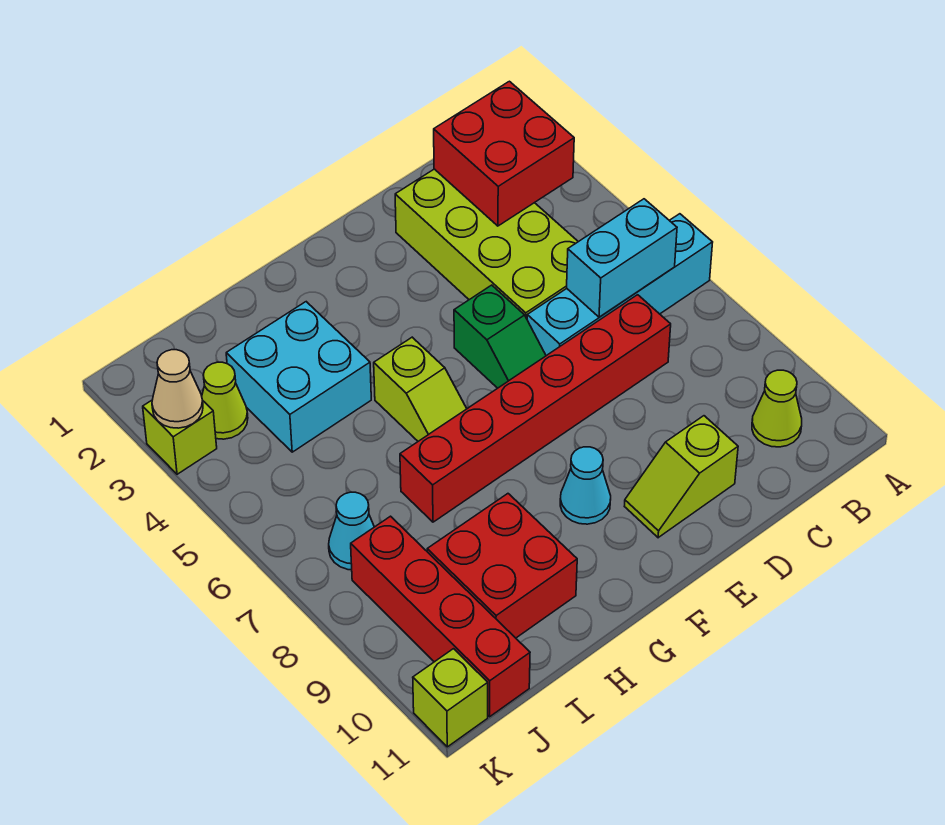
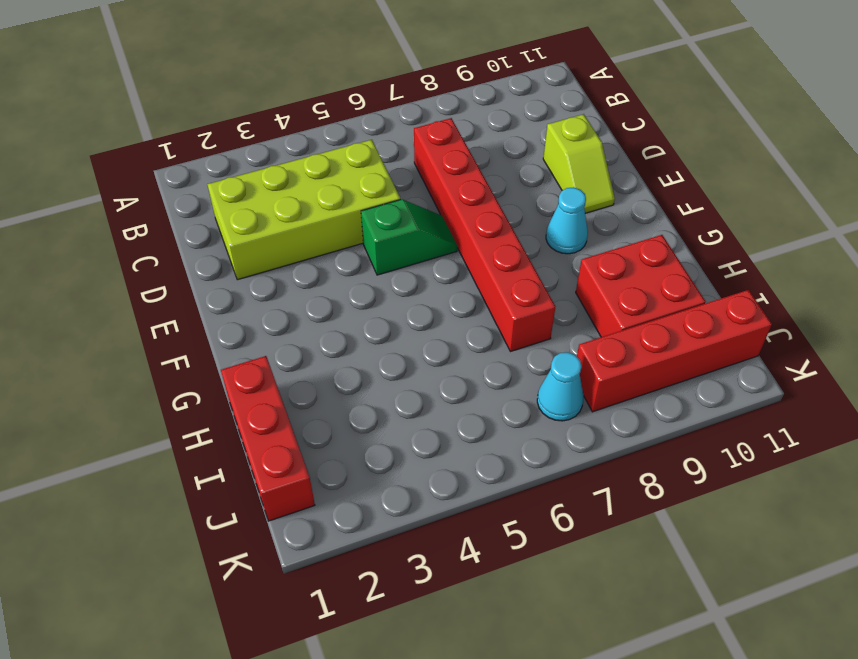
red 1x3 brick [221,356,315,521] -> none
none -> cyan 1x4 brick [527,214,713,356]
none -> lime 1x1 cone [752,370,802,447]
none -> lime 1x2 slope [374,337,467,441]

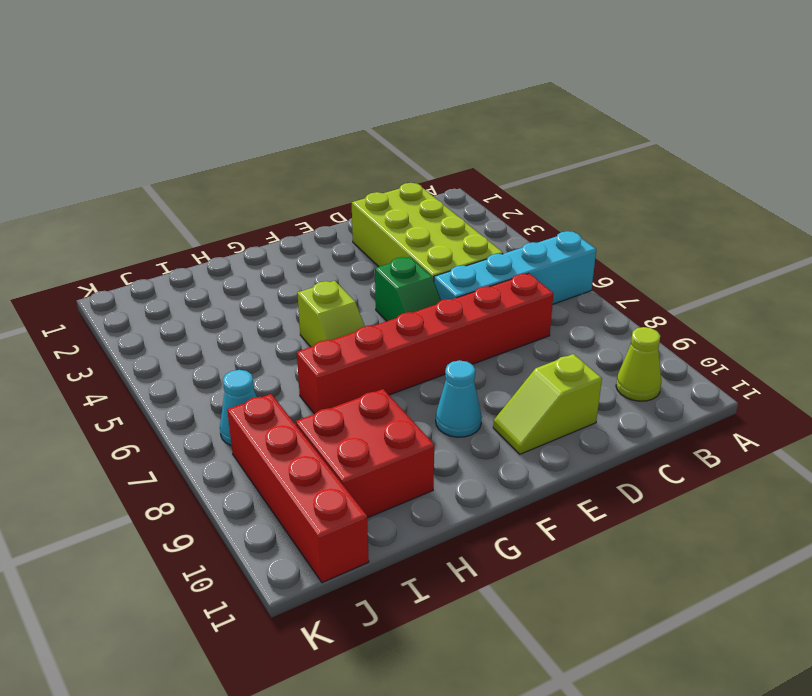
none -> cyan 2x2 brick [226,302,371,452]
none -> lime 1x1 cone [202,362,248,439]
none -> lime 1x1 brick [143,400,217,474]

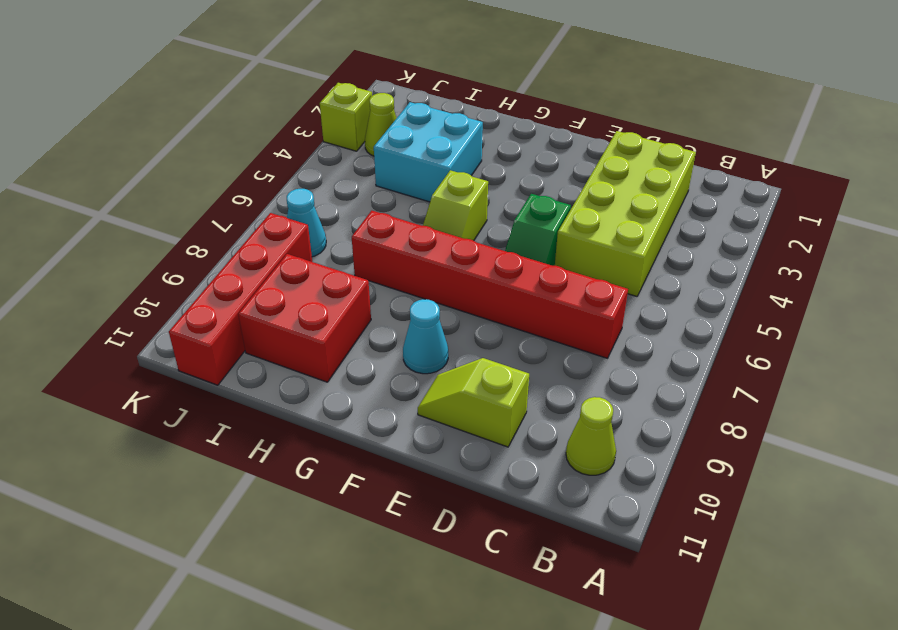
none -> cyan 1x4 brick [527,214,713,356]
none -> lime 1x1 brick [413,649,488,747]
none -> red 2x2 brick [434,81,574,226]

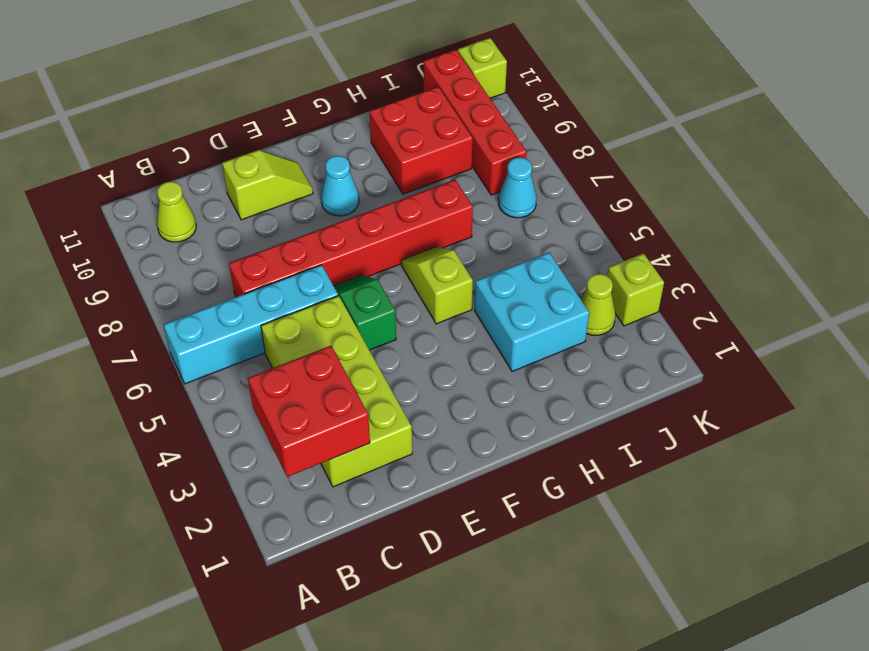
none -> cyan 1x2 brick [567,199,677,317]
none -> tan 1x1 cone [152,350,203,428]

